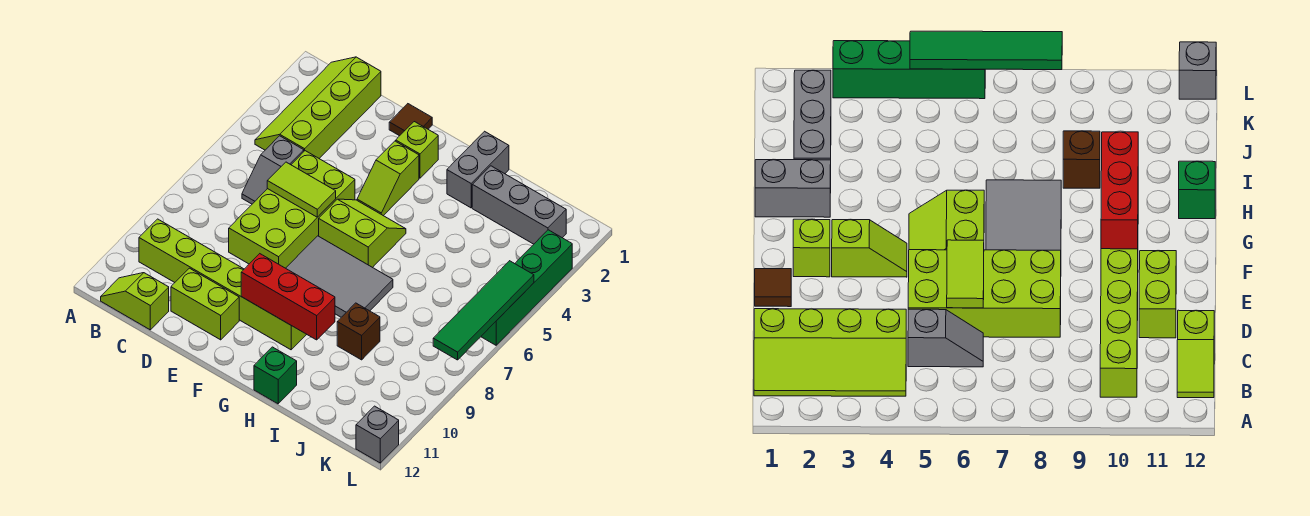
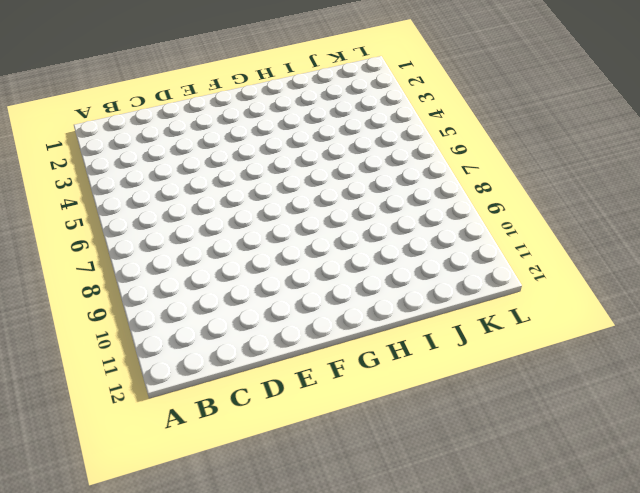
none -> lime 2x4 slope [255,57,381,158]
none -> lime 1x6 brick [139,219,307,350]
none -> lime 1x2 slope [101,273,169,330]

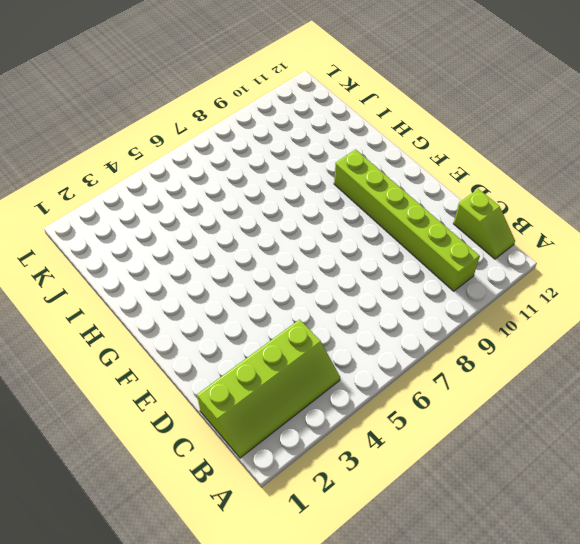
none -> grey 1x2 slope [242,136,304,204]
none -> lime 2x4 brick [229,151,355,268]
none -> lime 1x2 brick [171,268,239,340]

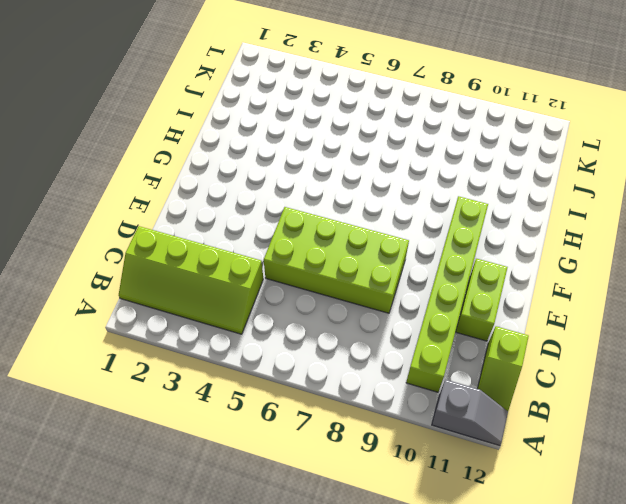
grey 1x2 slope [432,379,508,446] -> grey 1x2 slope moved to [242,136,304,204]
none -> brown 1x1 tile [389,104,432,136]
none -> lime 1x1 brick [396,122,438,178]
none -> lime 1x2 slope [357,141,419,216]

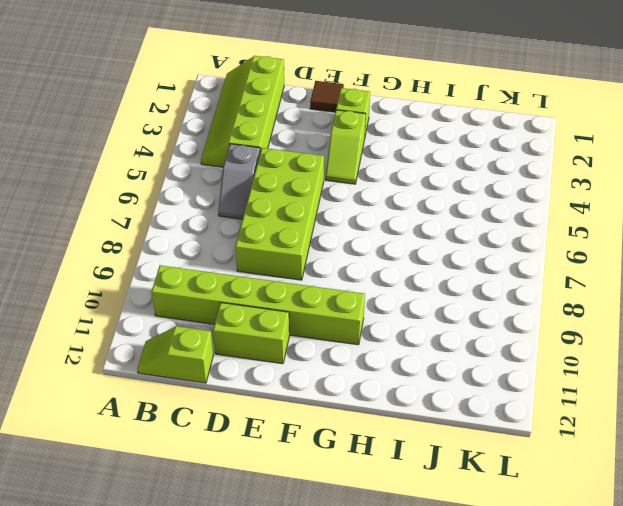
none -> lime 2x2 slope [319,199,406,268]
none -> grey 2x3 tile [286,236,393,317]
none -> grey 1x2 brick [447,131,509,208]

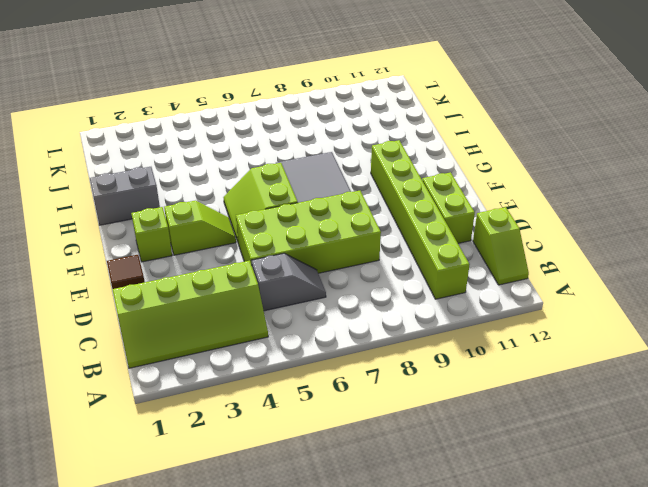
none -> green 1x1 brick [254,347,297,404]
none -> grey 1x3 brick [472,166,566,244]
none -> brown 1x1 brick [337,303,380,360]

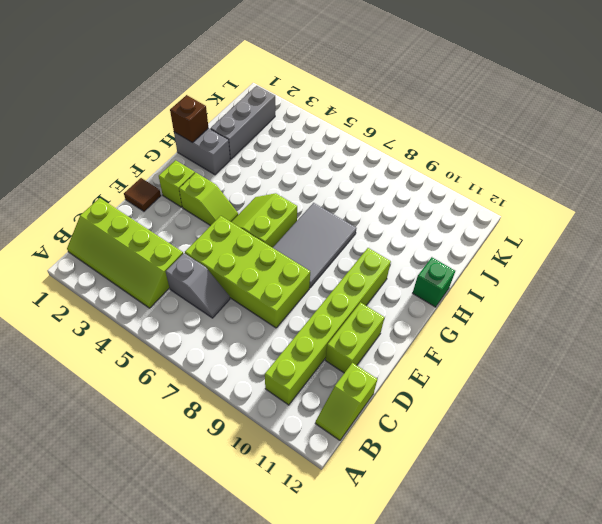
brown 1x1 brick [170,95,209,143] -> brown 1x1 brick moved to [337,303,380,360]
none -> green 1x4 brick [481,230,572,345]
none -> grey 1x1 brick [356,406,399,463]
none -> lime 1x2 tile [267,162,336,217]

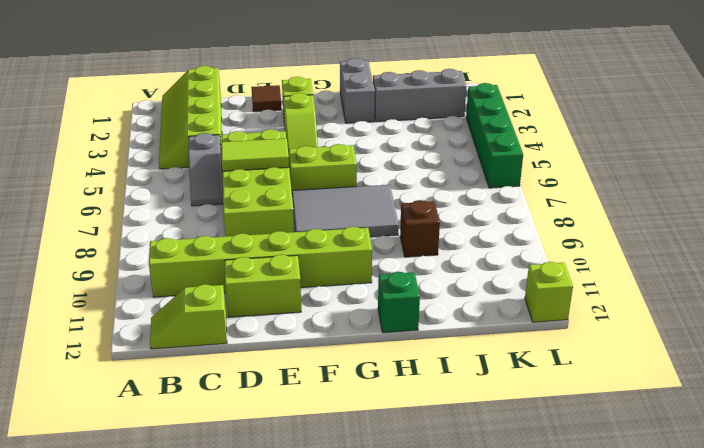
lime 1x1 brick [525,262,573,322] -> grey 1x1 brick [356,406,399,463]
none -> red 1x3 brick [241,254,335,340]
none -> green 1x4 tile [433,261,534,360]

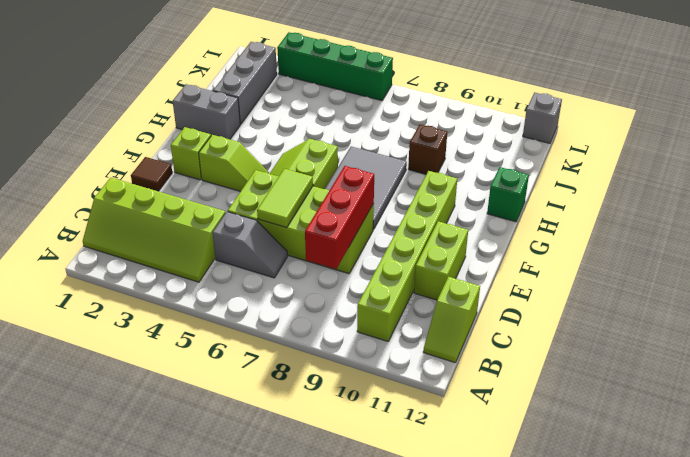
red 1x3 brick [305,166,374,269] -> red 1x3 brick moved to [241,254,335,340]
none -> green 1x4 tile [433,261,534,360]

